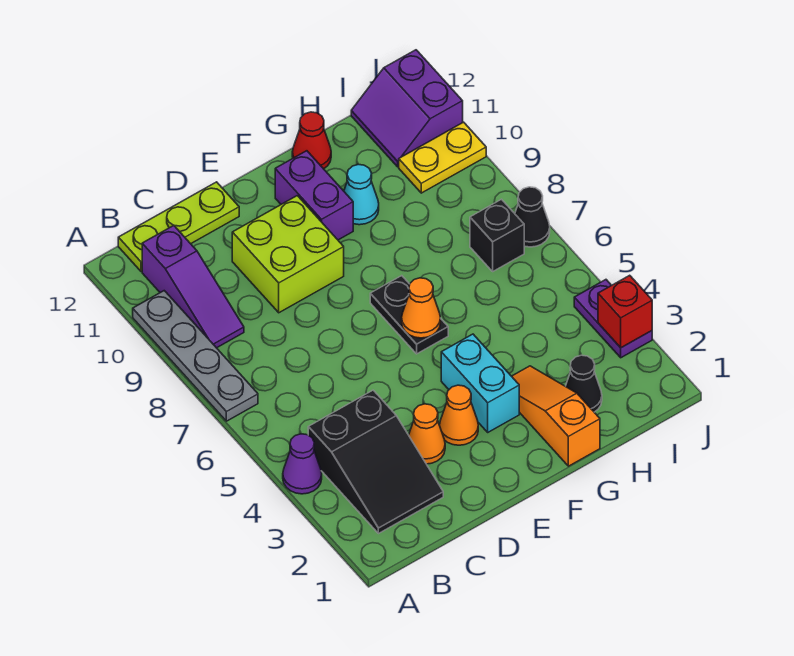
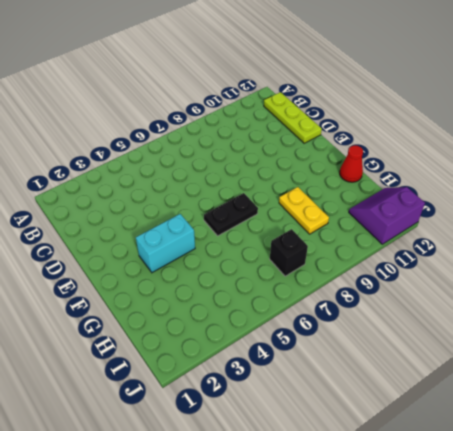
yellow 1x2 plate [279,187,329,234] -> yellow 1x2 plate moved to [399,122,486,193]
none -> purple 1x1 cone [283,434,322,494]
none -> grey 1x4 plate [133,291,258,421]
none -> black 2x3 slope [308,390,443,534]

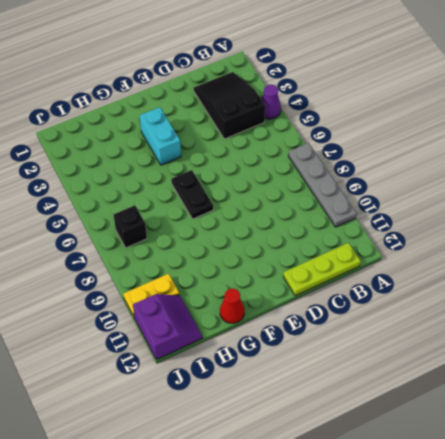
none -> purple 1x3 slope [142,225,244,348]
none -> orange 1x1 cone [409,404,445,464]
none -> lime 2x2 brick [232,196,344,313]

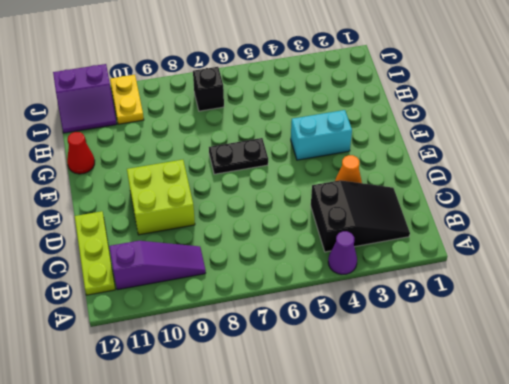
none -> grey 1x4 plate [133,291,258,421]
none -> orange 1x1 cone [440,385,478,445]
none -> purple 1x2 brick [275,151,353,240]

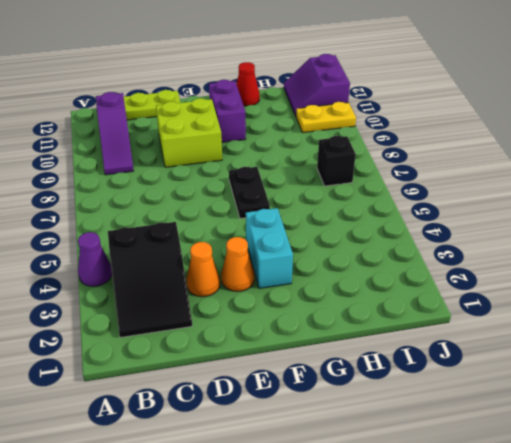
none -> grey 1x4 plate [133,291,258,421]
none -> orange 1x3 slope [512,366,600,466]
none -> cyan 1x1 cone [344,164,379,225]

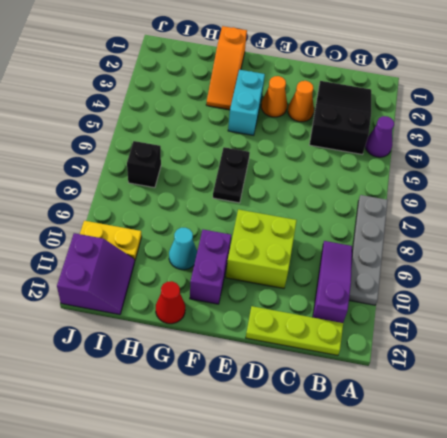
none -> black 1x1 cone [566,355,602,412]
none -> purple 1x2 plate [574,280,652,358]
none -> black 1x1 cone [515,187,550,247]

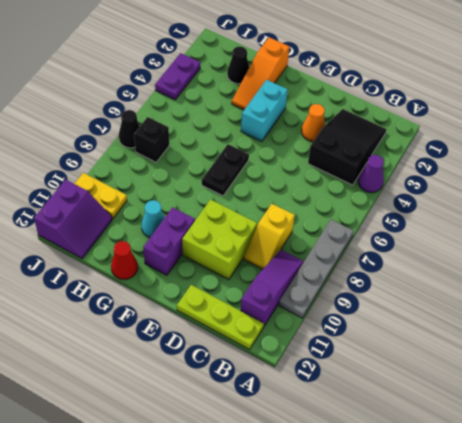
yellow 1x2 slope [244,204,295,269] -> none
none -> orange 1x1 cone [440,385,478,445]
none -> orange 1x1 cone [402,278,440,338]
none -> red 1x1 brick [598,275,652,348]

